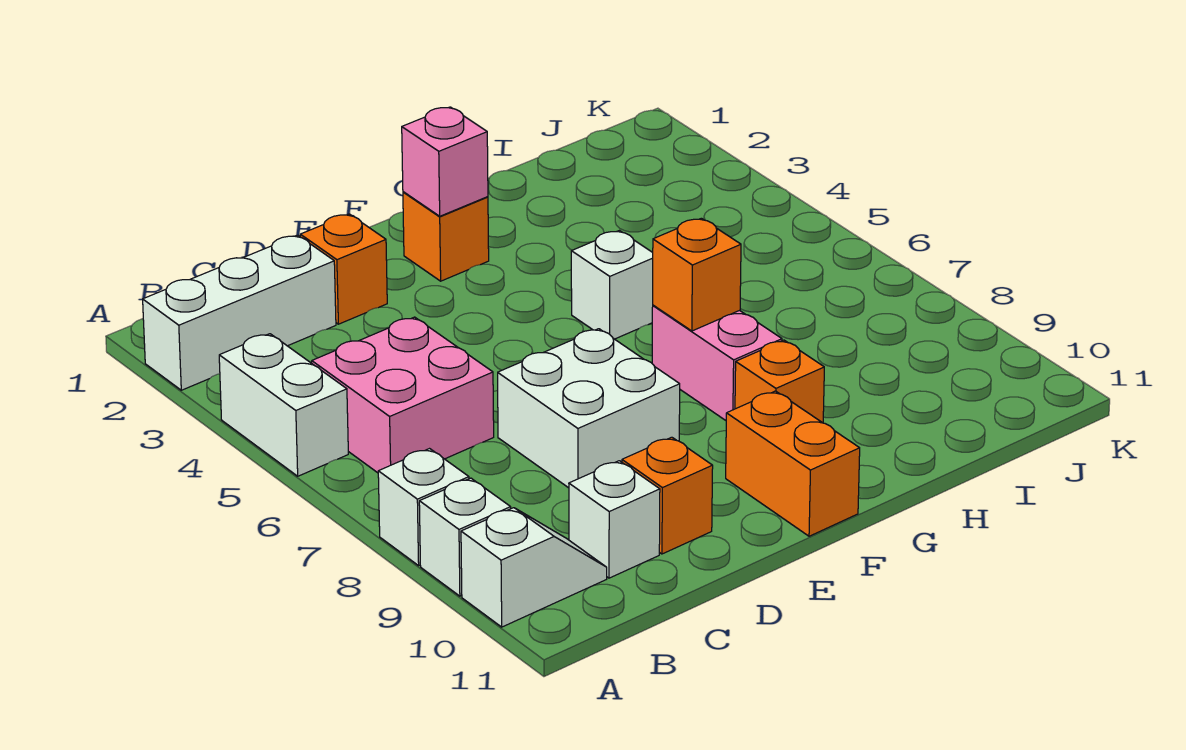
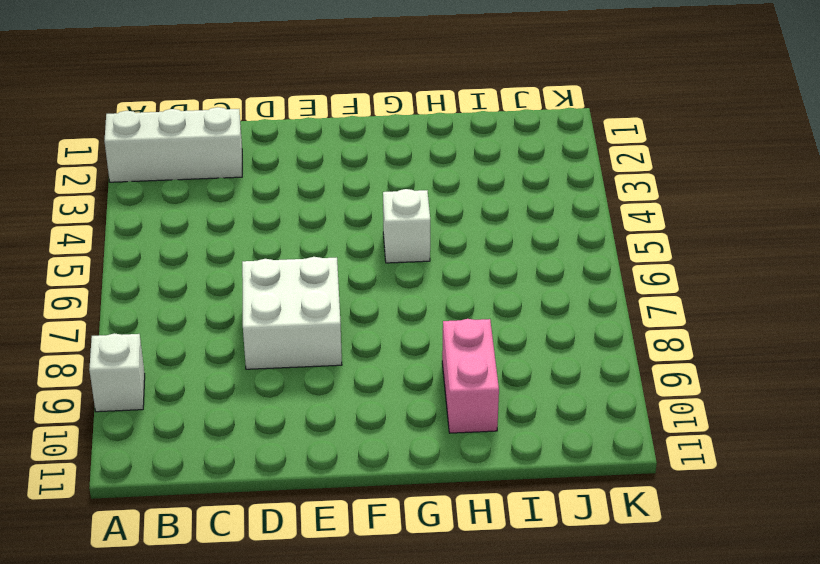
pink 1x2 brick [442,319,499,433] -> pink 1x2 brick moved to [652,305,782,420]
none -> white 1x2 brick [219,334,348,476]
none -> white 1x1 brick [378,449,469,566]
none -> white 1x2 slope [461,508,607,627]

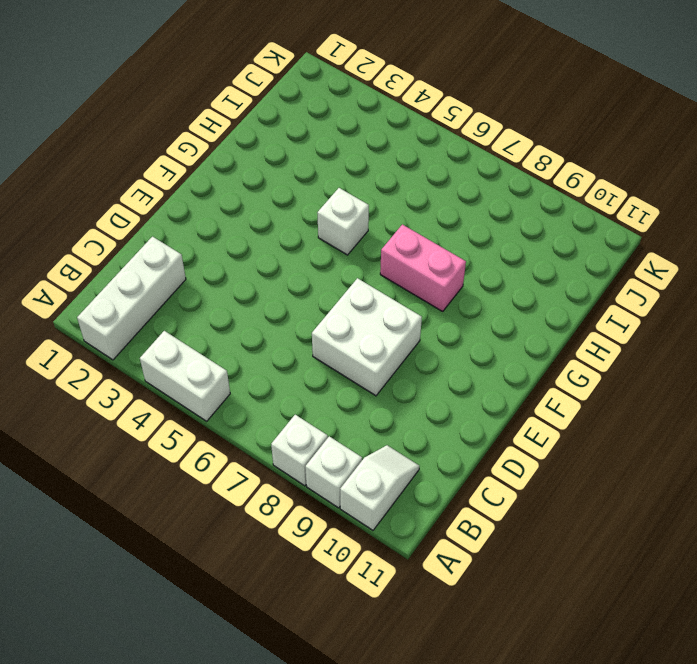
none -> pink 2x2 brick [312,317,494,473]
none -> white 1x1 brick [569,461,660,578]
none -> orange 1x1 brick [300,214,387,324]

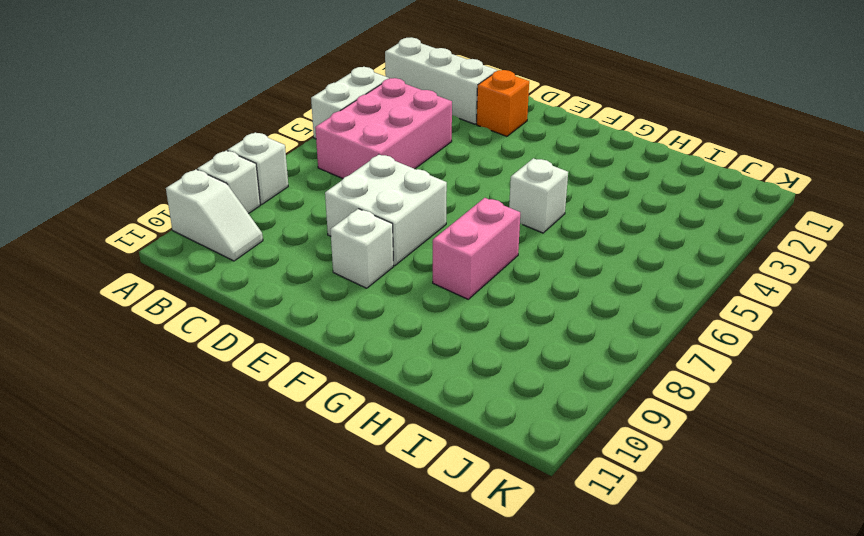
pink 2x3 brick [315,78,452,178] -> pink 2x2 brick [312,317,494,473]
white 1x1 brick [330,209,394,288] -> white 1x1 brick moved to [569,461,660,578]
none -> orange 1x1 brick [622,437,713,554]
none -> orange 1x1 brick [403,192,489,281]
none -> orange 1x2 brick [726,391,860,536]

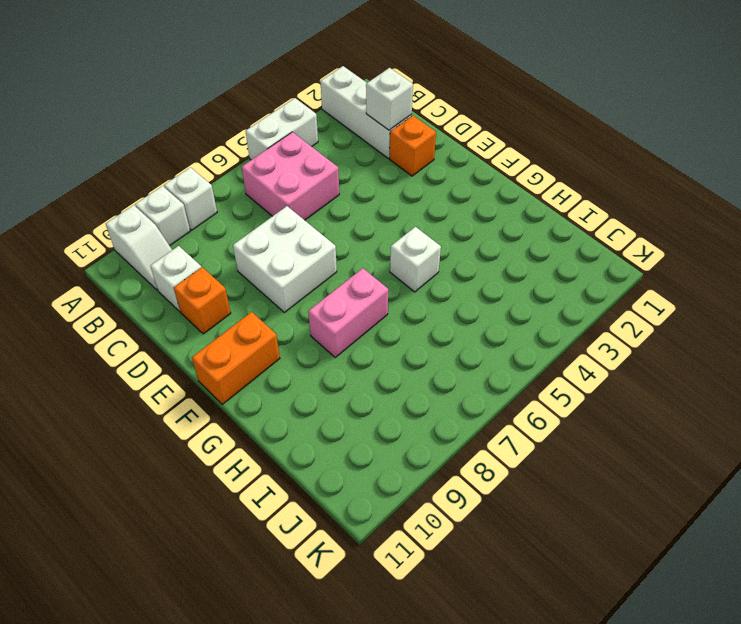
white 1x1 brick [366,68,413,130] -> none
none -> orange 1x1 brick [403,192,489,281]
none -> orange 1x1 brick [735,340,824,423]
none -> pink 1x1 brick [402,107,488,216]

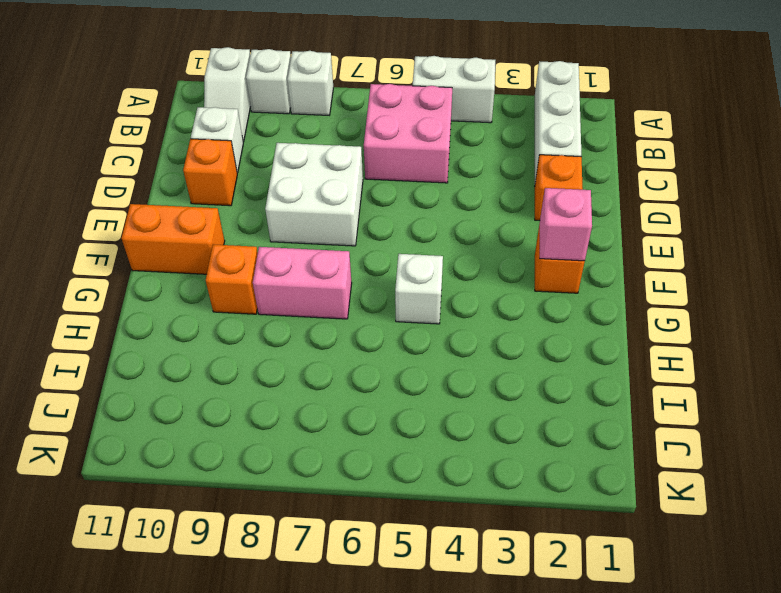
none -> orange 1x1 brick [653,218,741,331]

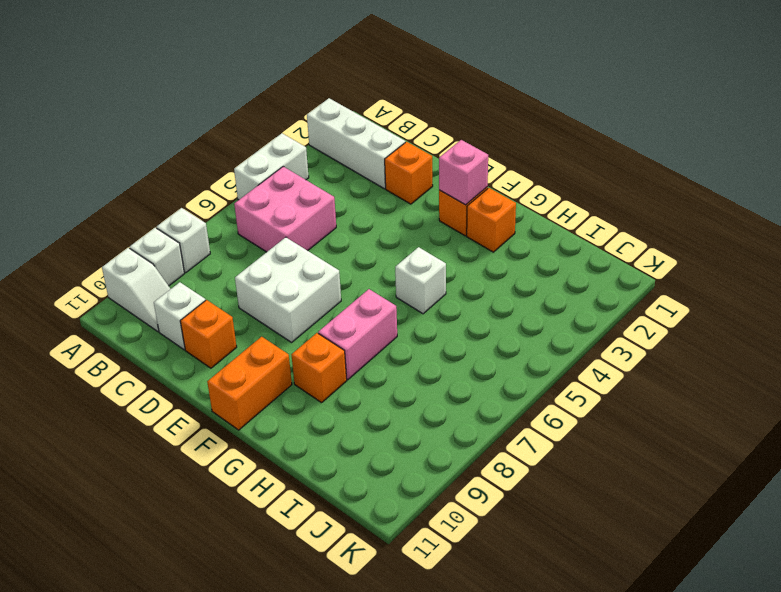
orange 1x1 brick [467,188,516,252] -> orange 1x1 brick moved to [653,218,741,331]

